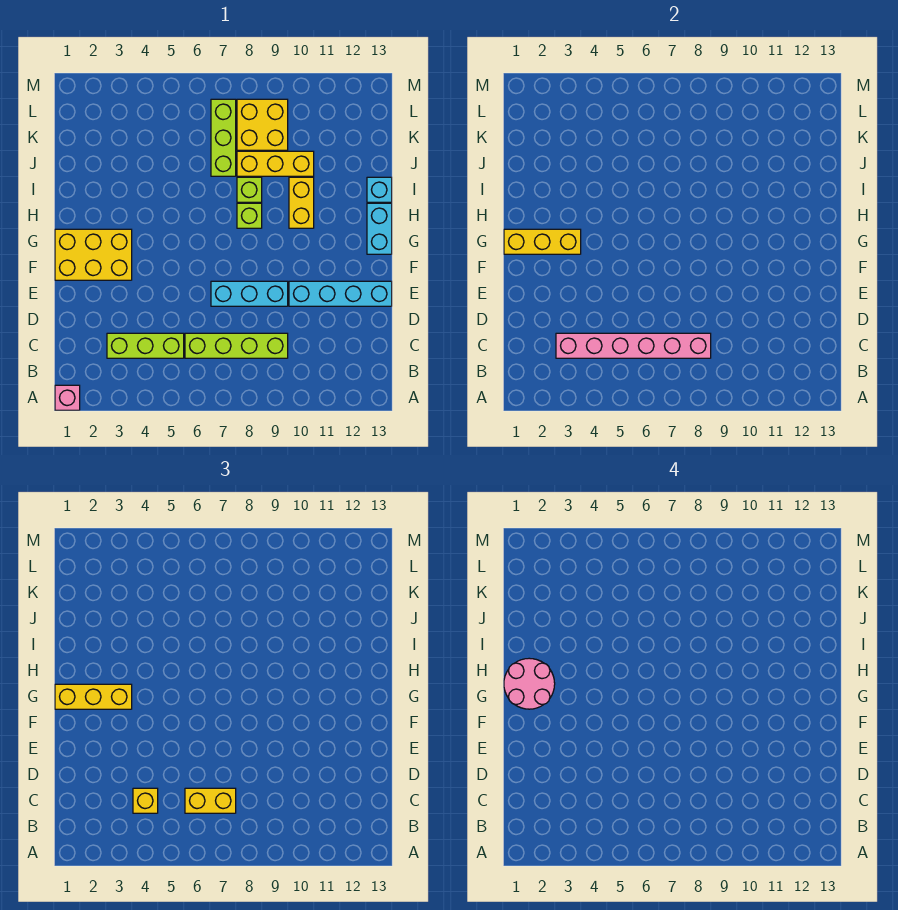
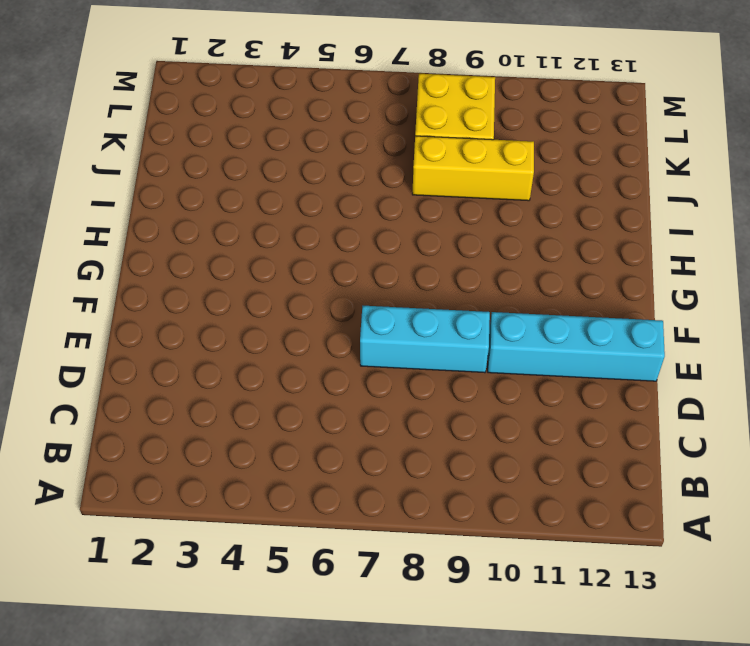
none -> pink 1x1 brick [55,385,80,410]
none -> lime 1x3 brick [107,333,184,358]
none -> lime 1x4 brick [185,333,288,358]

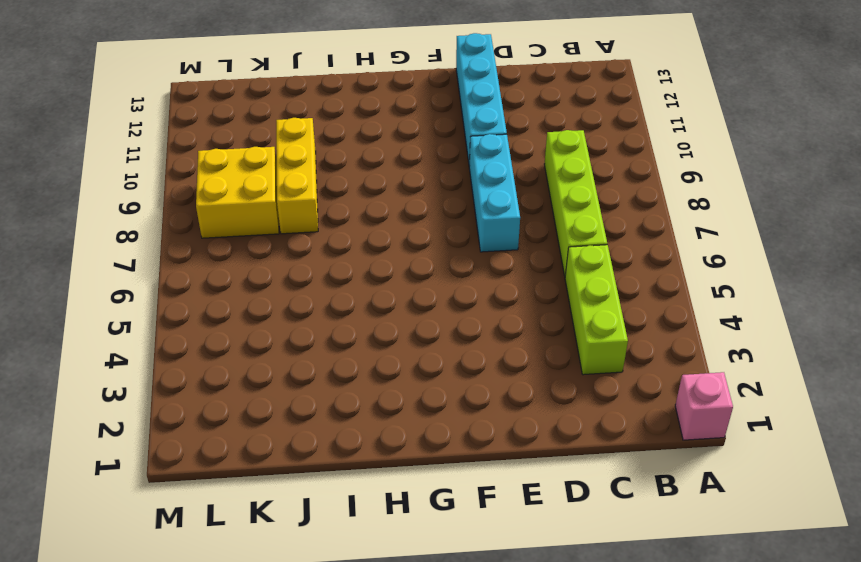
none -> yellow 2x3 brick [55,229,132,280]
none -> cyan 1x2 brick [367,203,392,254]
none -> lime 1x1 brick [237,203,262,228]

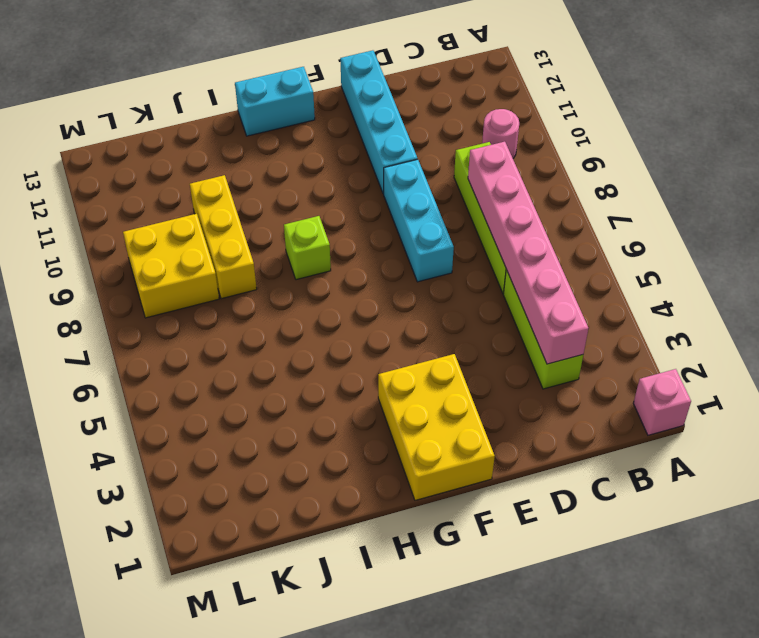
pink 1x1 round brick [482,109,519,158] -> none
none -> yellow 1x2 brick [289,177,314,228]
none -> lime 1x1 brick [237,177,262,202]
none -> cyan 1x1 brick [367,177,392,202]

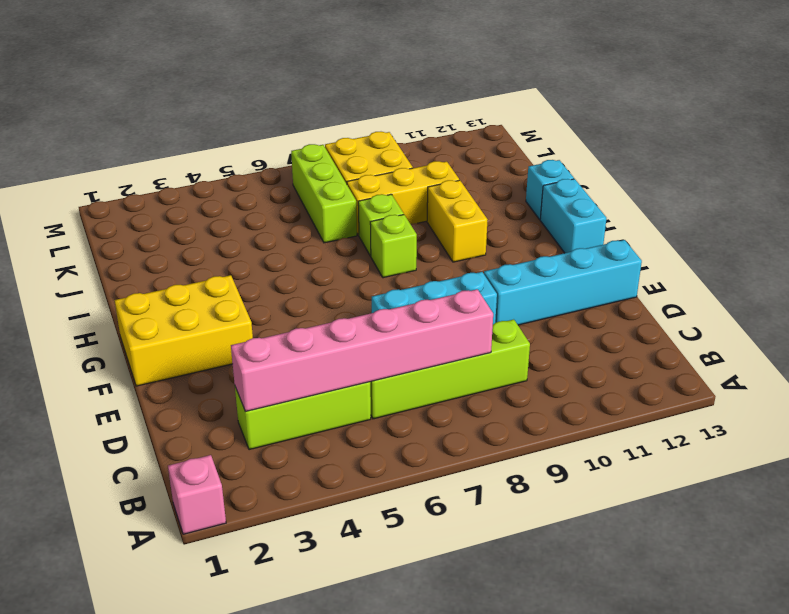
none -> yellow 1x3 brick [504,229,581,254]
none -> yellow 1x1 brick [133,788,158,813]
none -> yellow 1x2 brick [185,788,236,813]

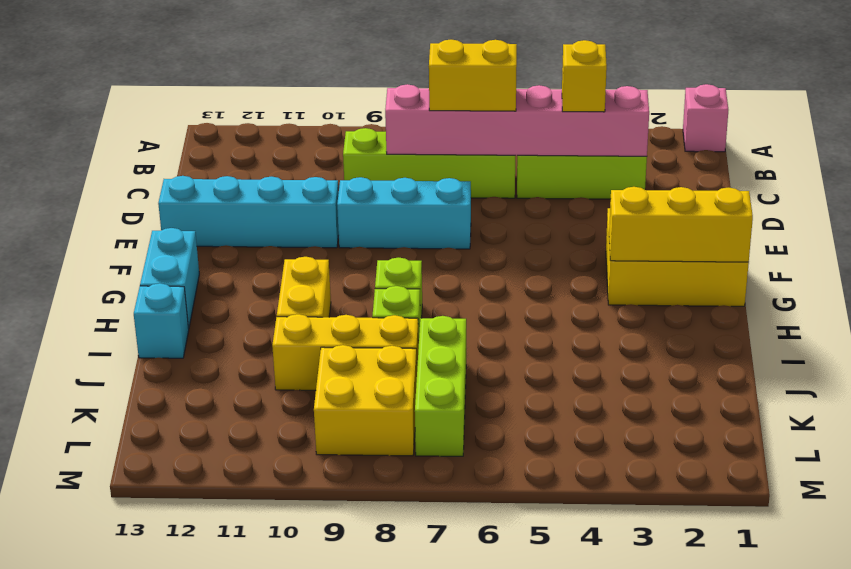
none -> yellow 1x3 brick [55,684,132,709]
none -> pink 2x2 round brick [504,658,555,709]

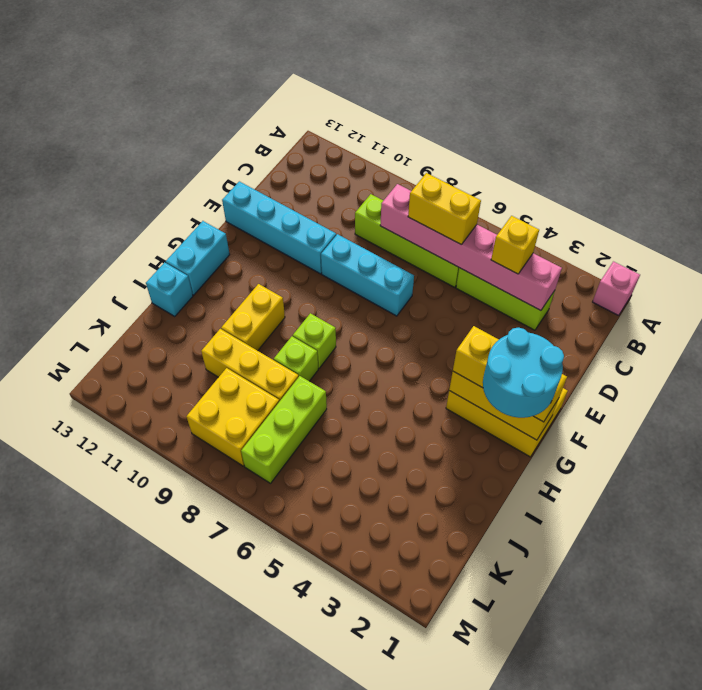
cyan 2x2 round brick [483,328,564,418] -> pink 2x2 round brick [504,658,555,709]

